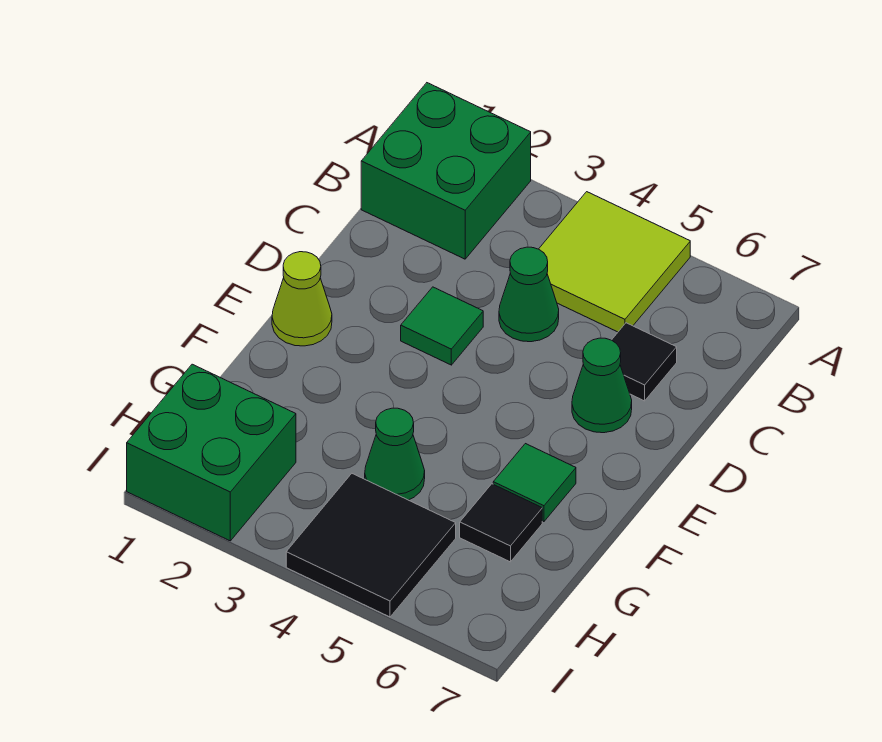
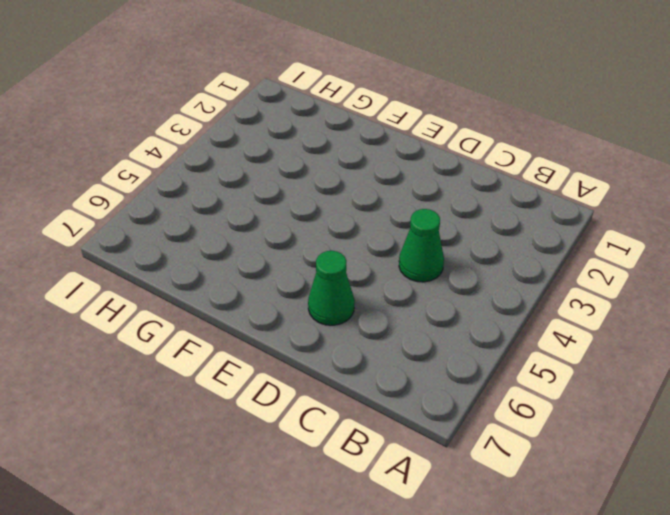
none -> green 2x2 brick [361,83,531,259]
none -> lime 2x2 tile [539,192,690,332]
none -> black 1x1 tile [612,323,677,401]

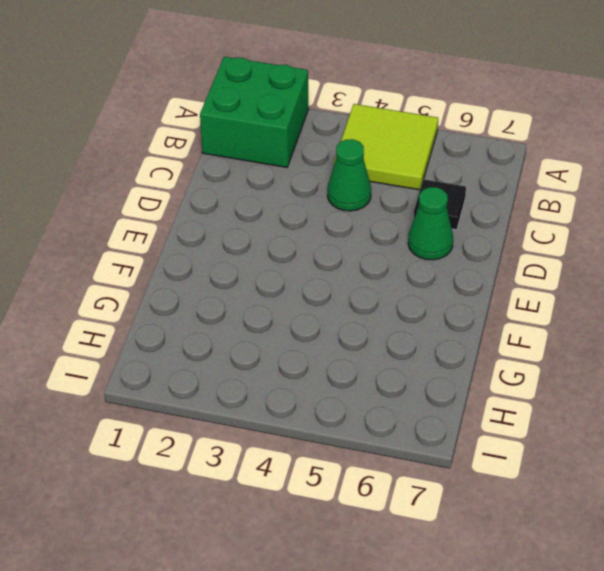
none -> green 1x1 tile [401,287,483,365]
none -> lime 1x1 cone [272,252,332,346]
none -> green 1x1 tile [493,444,576,522]

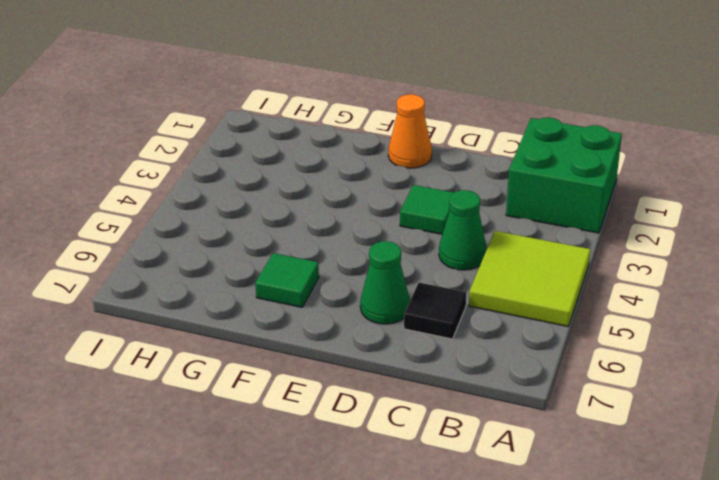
orange 1x1 cone [388,94,432,168] -> lime 1x1 cone [272,252,332,346]
none -> green 1x1 cone [365,408,425,500]
none -> black 1x1 tile [460,484,542,562]
none -> green 2x2 brick [127,364,296,541]

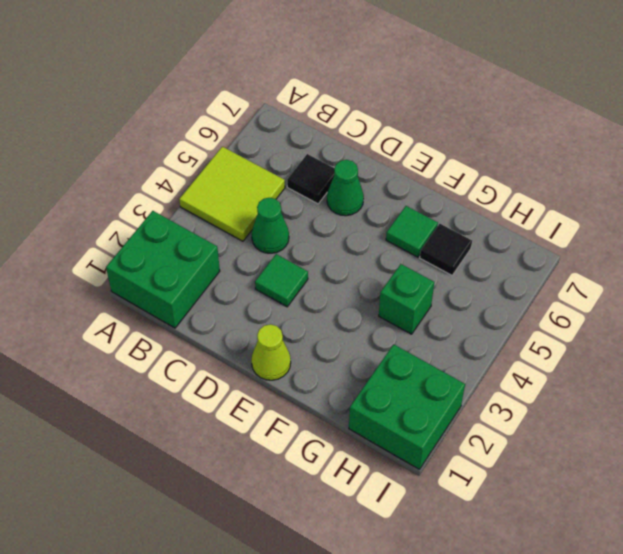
green 1x1 brick [379,264,434,334] -> green 1x1 cone [365,408,425,500]
none -> black 2x2 tile [286,474,456,617]

